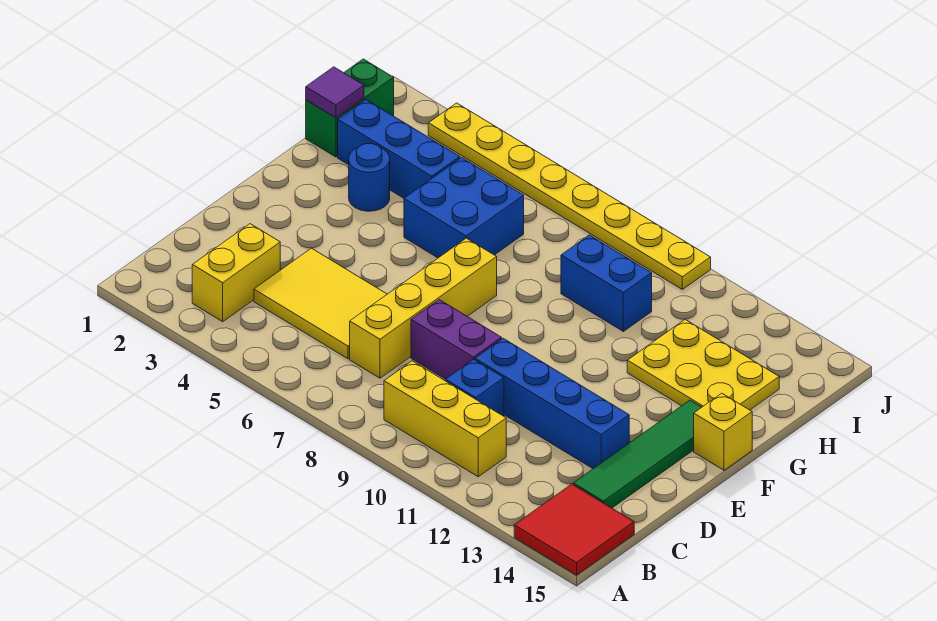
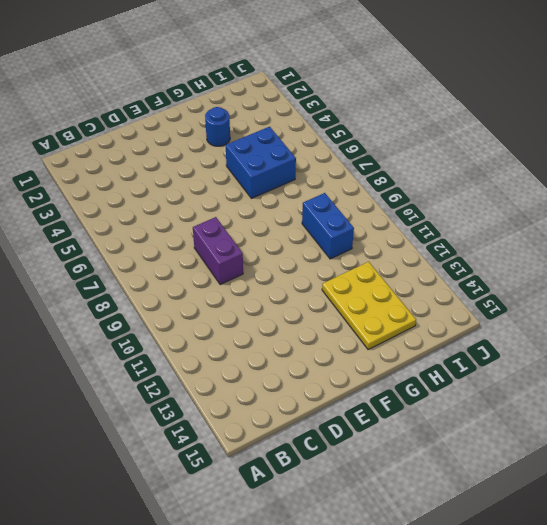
none -> red 2x2 tile [514,484,634,575]
none -> yellow 1x2 brick [192,224,280,322]
none -> yellow 1x3 brick [384,361,506,477]

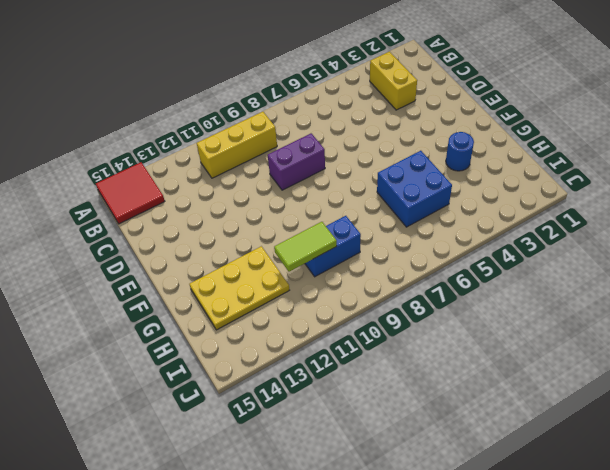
lime 1x2 tile [274,222,337,272] -> none
none -> yellow 2x3 tile [254,248,387,359]
none -> yellow 1x4 brick [350,238,497,378]
none -> blue 1x1 brick [445,359,504,416]

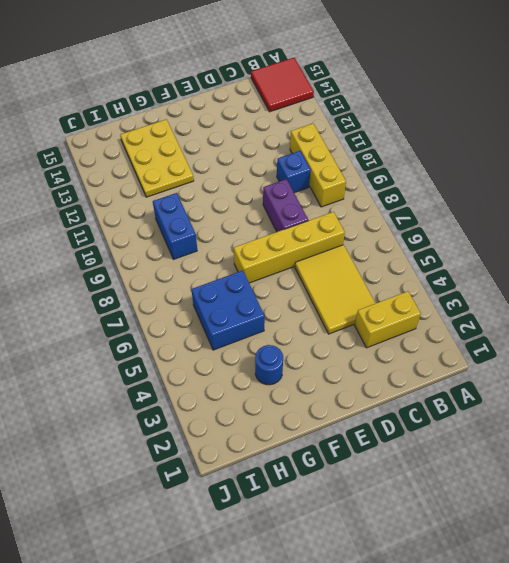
none -> green 1x4 tile [573,400,702,508]
none -> blue 1x4 brick [475,338,629,469]
none -> yellow 1x1 brick [694,393,752,470]

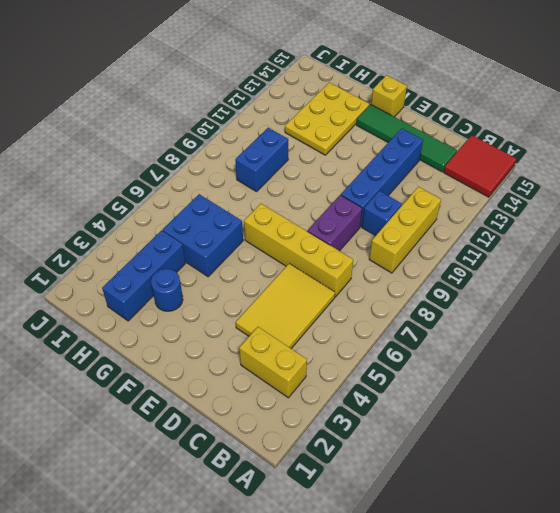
none -> green 1x2 brick [306,59,394,157]
none -> yellow 1x8 plate [428,103,711,289]
none -> purple 1x1 tile [306,67,364,118]

